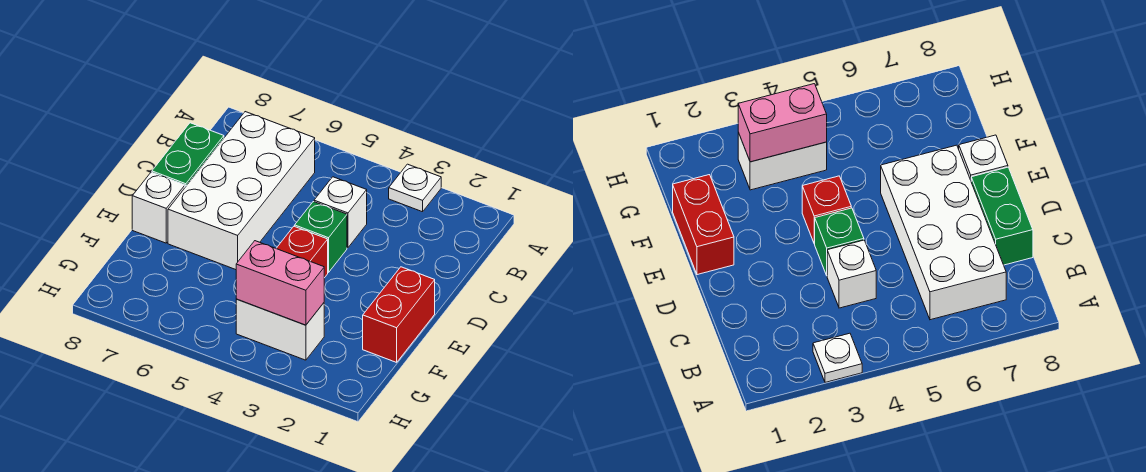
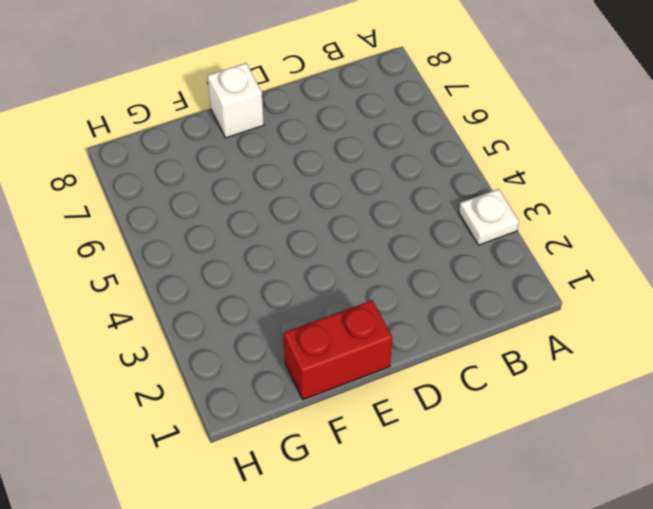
none -> white 2x4 brick [168,112,315,270]
none -> white 1x1 brick [314,177,367,248]

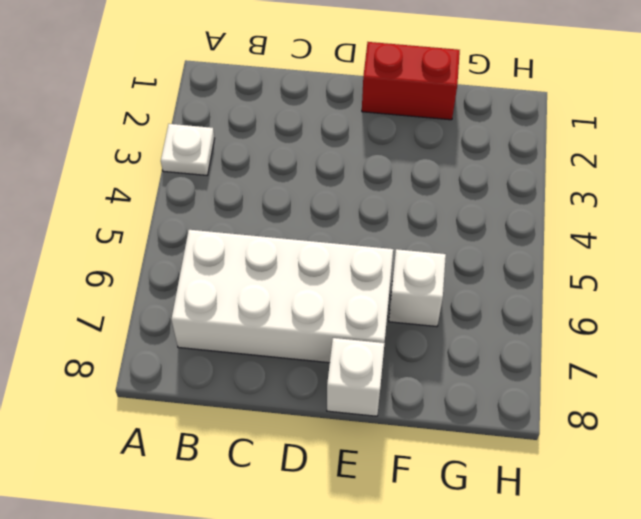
white 1x1 brick [389,249,446,327] -> white 1x1 brick moved to [314,177,367,248]
none -> green 1x2 brick [152,123,224,187]
none -> green 1x1 brick [295,202,347,272]

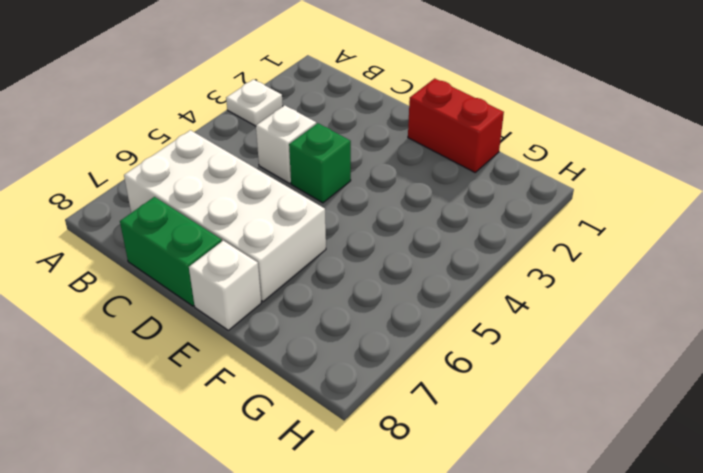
none -> red 1x1 brick [276,226,328,278]
none -> white 1x2 brick [236,299,324,360]

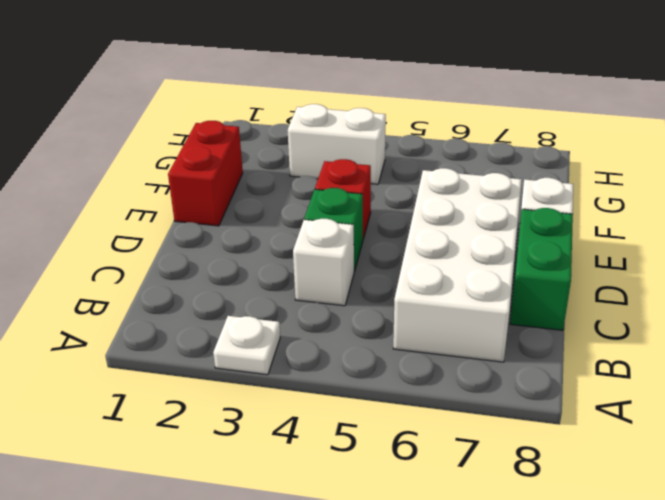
none -> pink 1x2 brick [236,241,324,325]

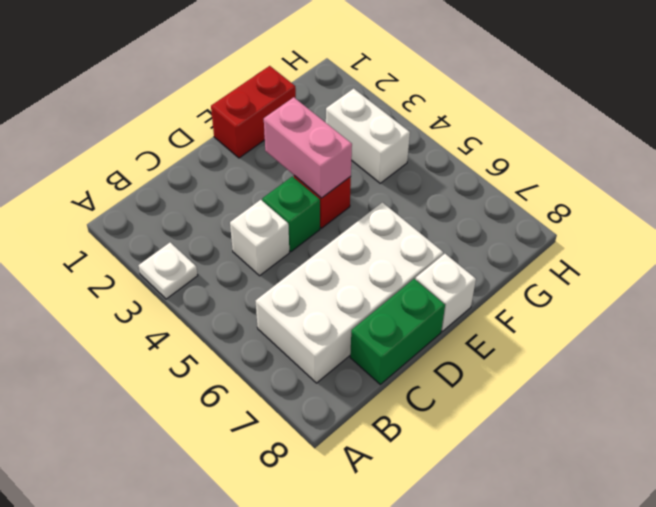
pink 1x2 brick [264,97,352,198] -> pink 1x2 brick moved to [236,241,324,325]

